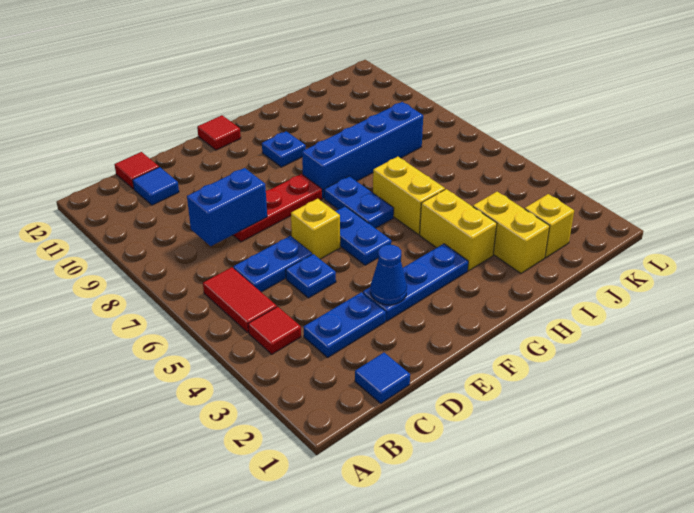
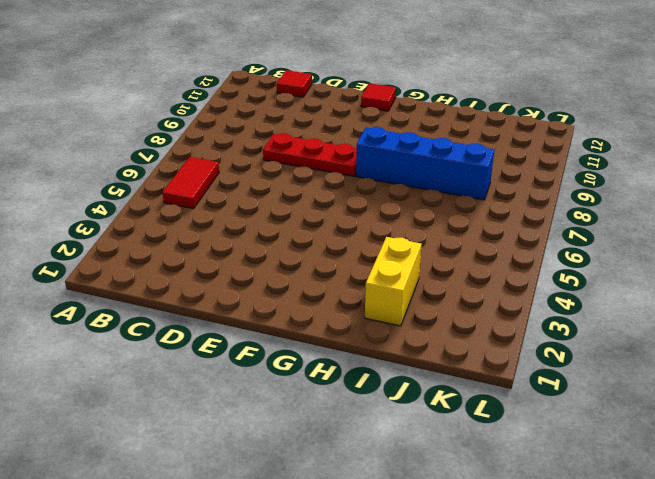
none -> red 1x1 tile [248,307,301,354]
none -> blue 1x1 tile [355,353,410,403]
none -> blue 1x2 plate [303,292,386,357]

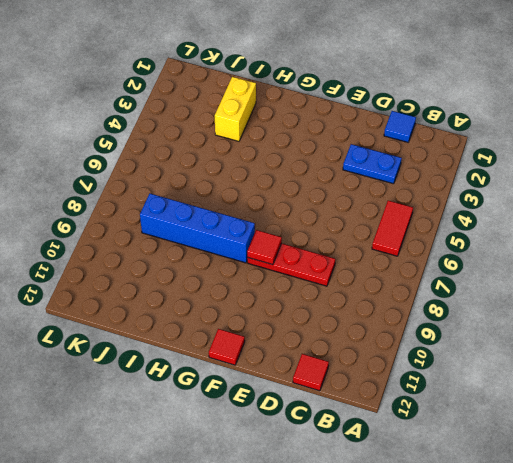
red 1x1 tile [247,230,282,265] -> red 1x1 tile moved to [248,307,301,354]
none -> blue 1x2 plate [233,236,312,292]
none -> blue 1x1 tile [133,167,179,205]
none -> blue 1x1 plate [286,254,336,298]

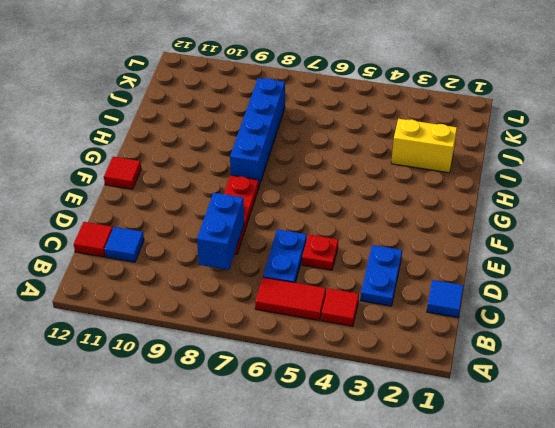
red 1x1 plate [302,235,338,270] -> blue 1x1 plate [286,254,336,298]
none -> blue 1x3 plate [363,244,468,321]
none -> yellow 1x1 brick [291,199,340,259]
none -> blue 1x2 plate [335,206,391,265]

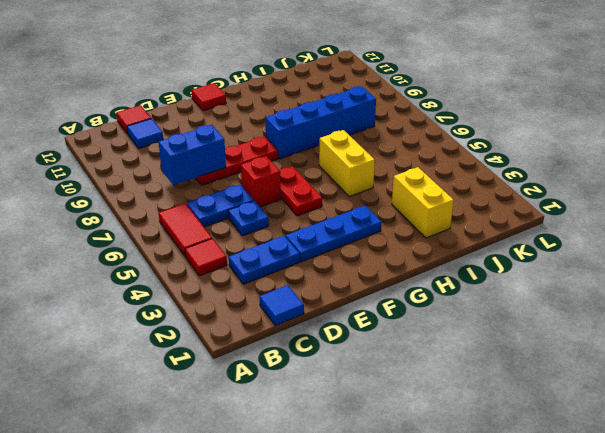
red 1x1 brick [241,156,281,207] -> yellow 1x1 brick [291,199,340,259]
red 1x2 plate [280,166,322,216] -> blue 1x2 plate [335,206,391,265]
none -> blue 1x2 plate [324,176,394,228]
none -> blue 1x1 plate [262,131,306,167]
none -> yellow 1x2 brick [420,189,497,271]

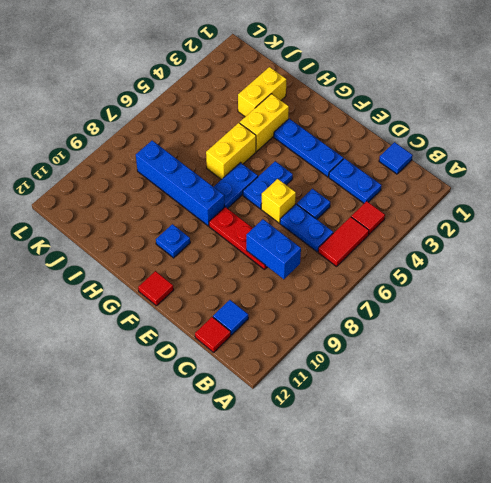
none -> yellow 1x1 brick [525,194,574,258]
none -> blue 1x1 cone [370,245,407,305]

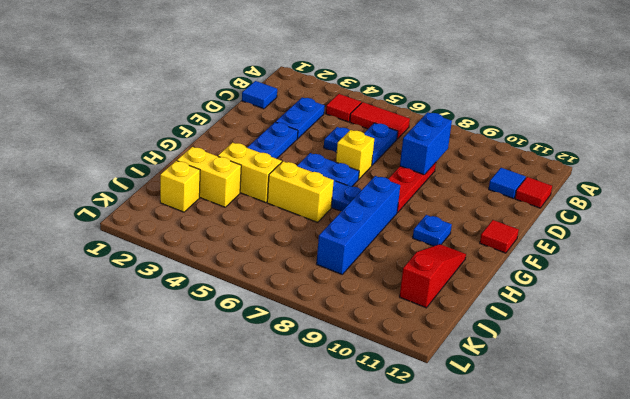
red 1x3 slope [400,244,466,308] -> none
none -> blue 1x1 cone [370,245,407,305]

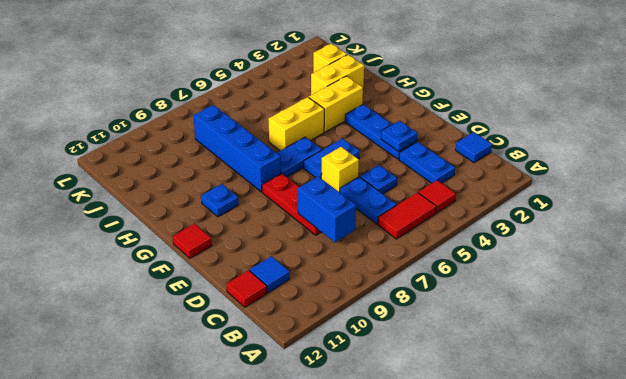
blue 1x1 plate [381,121,417,151] -> blue 1x1 cone [370,245,407,305]

